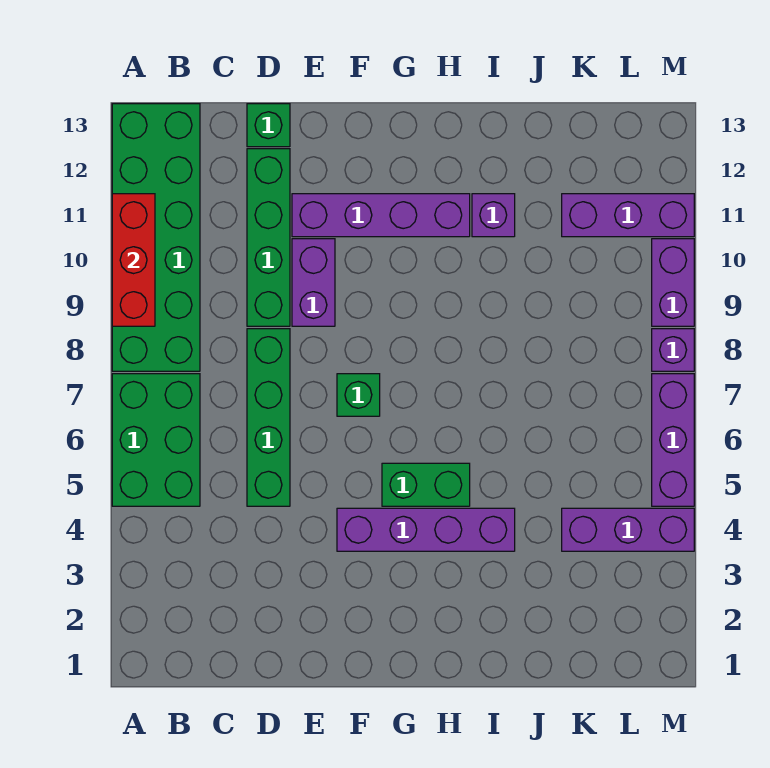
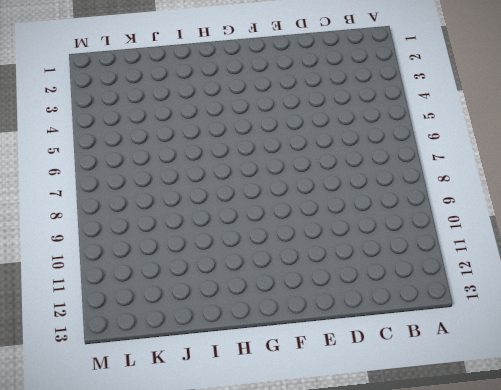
none -> green 2x3 brick [112,374,200,506]
none -> green 2x6 brick [112,104,200,371]
none -> green 1x4 brick [247,329,290,506]

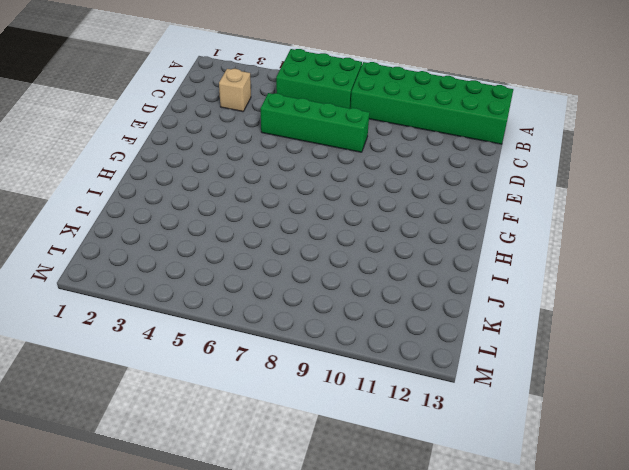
tan 1x1 brick [219,69,251,112] -> none
none -> green 1x4 brick [247,149,290,326]
none -> green 1x1 brick [247,104,290,147]
none -> purple 1x2 brick [292,239,335,326]

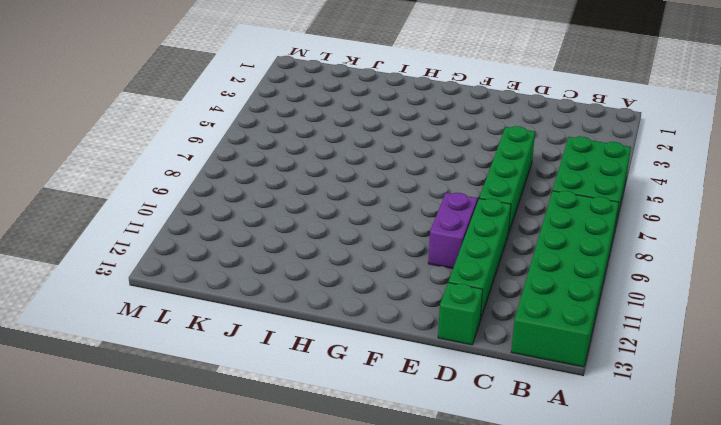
none -> purple 1x4 brick [292,194,470,237]
none -> purple 1x4 brick [337,508,515,551]
none -> green 1x1 brick [337,374,380,416]

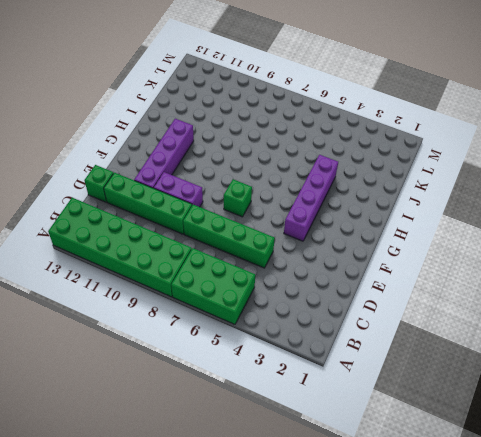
none -> green 1x2 brick [382,463,470,506]
none -> purple 1x1 brick [472,194,515,237]
none -> purple 1x3 brick [562,508,694,551]

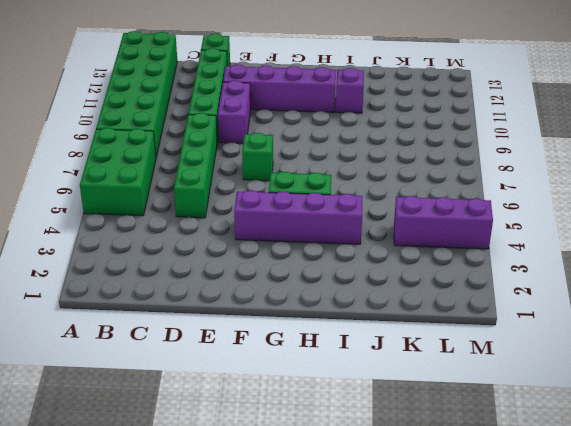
none -> purple 1x3 brick [562,194,694,237]
none -> purple 1x3 brick [652,374,694,506]
none -> purple 1x1 brick [652,329,694,371]

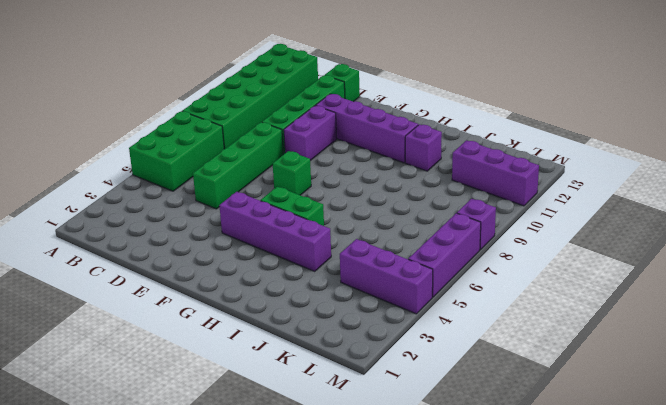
none -> purple 1x2 brick [652,239,694,326]
none -> red 1x3 brick [112,194,155,326]

